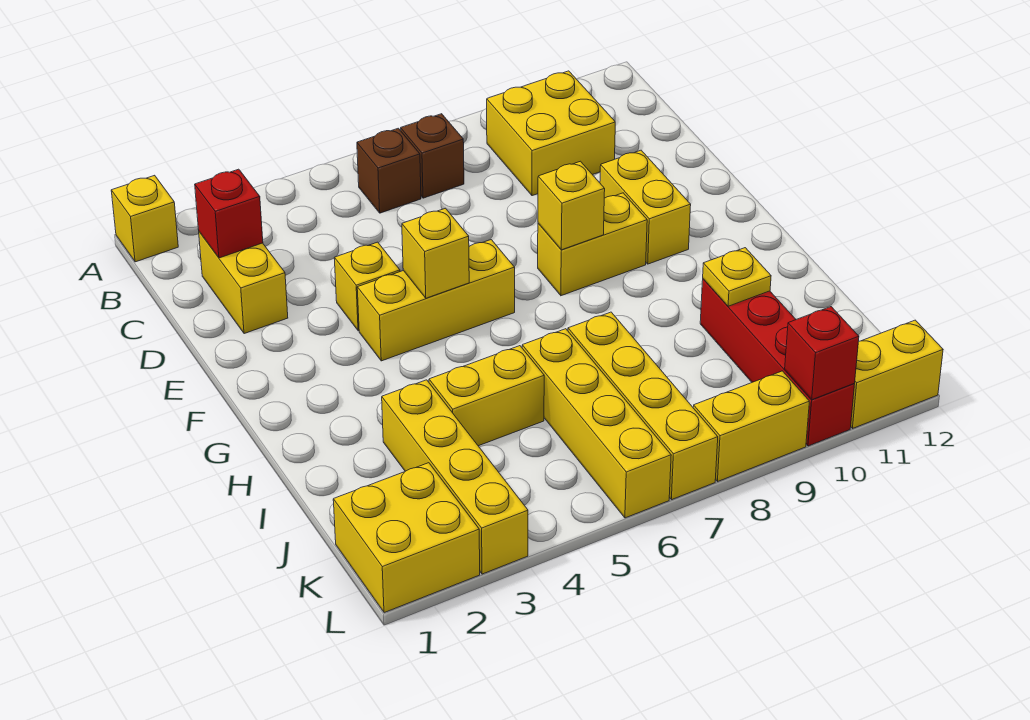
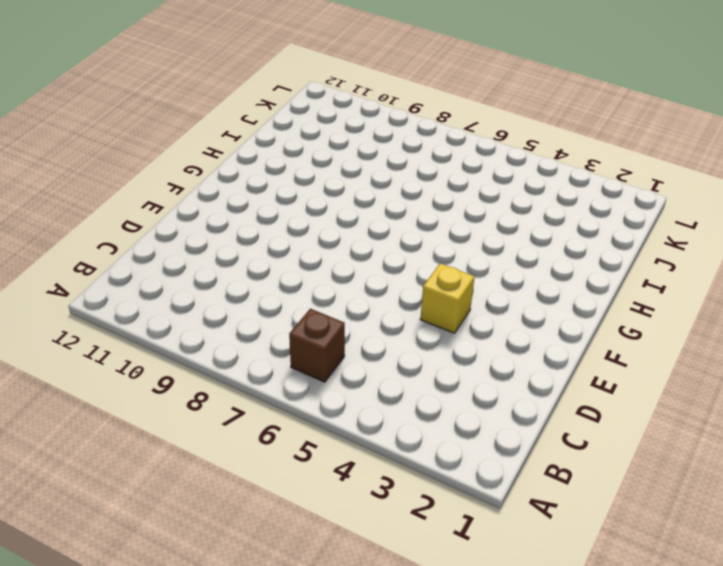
none -> yellow 1x1 brick [111,175,178,262]
none -> brown 1x1 brick [401,114,464,198]
none -> yellow 2x2 brick [487,71,615,196]

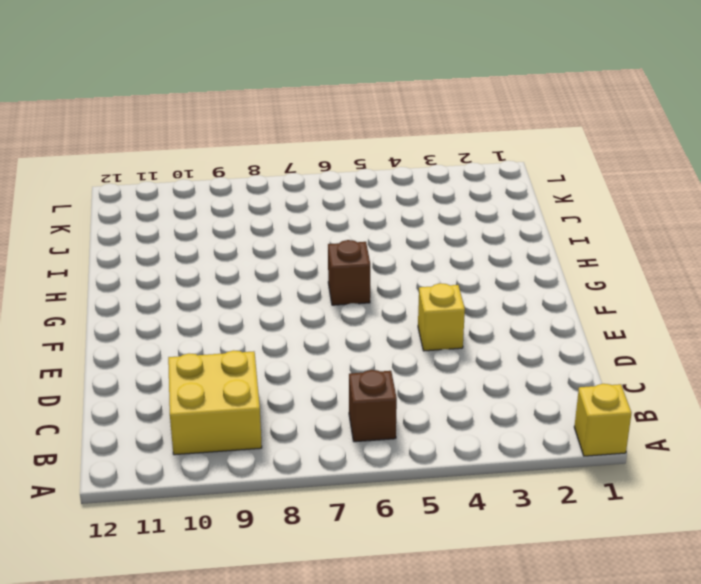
brown 1x1 brick [328,240,370,305] -> brown 1x1 brick moved to [401,114,464,198]
none -> yellow 1x2 brick [199,232,288,334]
none -> yellow 1x2 brick [600,150,691,264]
none -> yellow 1x3 brick [357,240,515,361]

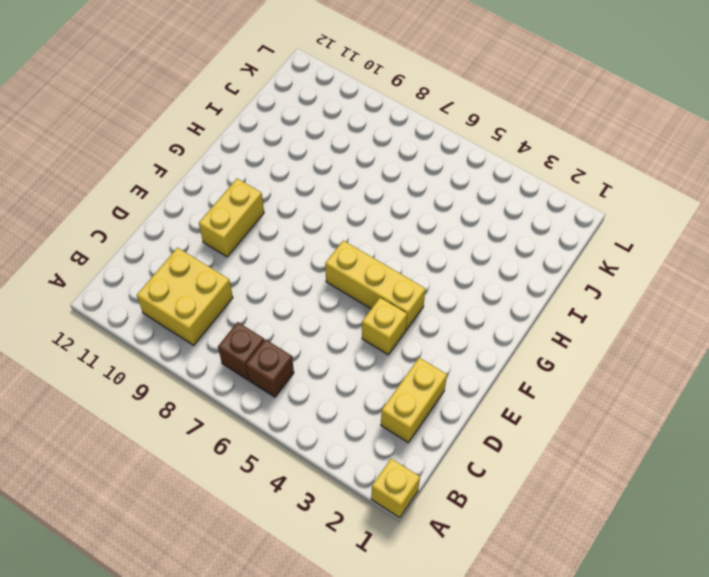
none -> yellow 1x2 brick [538,193,647,296]
none -> yellow 1x4 brick [382,380,528,574]
none -> yellow 1x2 brick [429,346,544,446]

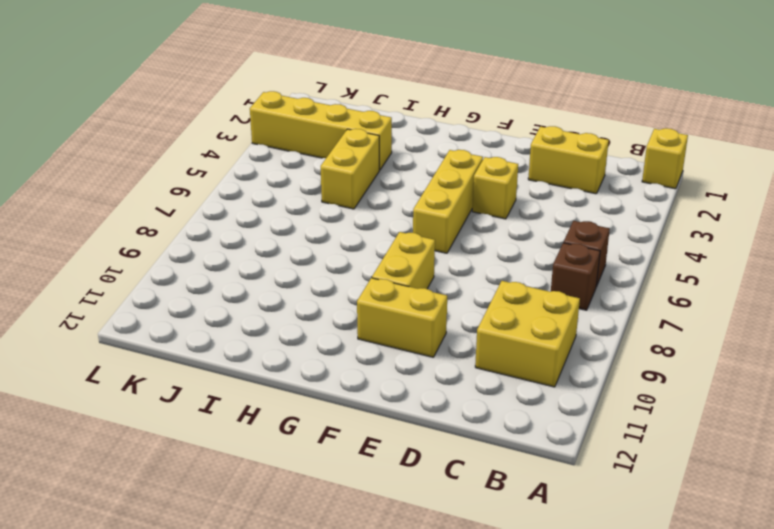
none -> yellow 1x4 brick [522,329,671,518]
none -> yellow 1x4 brick [568,312,718,500]
none -> red 1x4 brick [700,279,855,446]

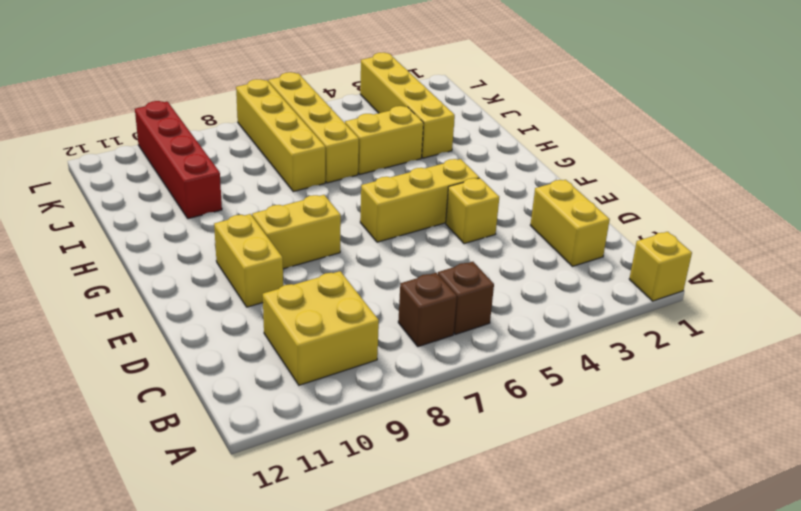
none -> yellow 2x2 brick [333,463,480,613]
none -> yellow 1x2 brick [693,371,809,481]
none -> yellow 1x2 brick [851,320,943,428]

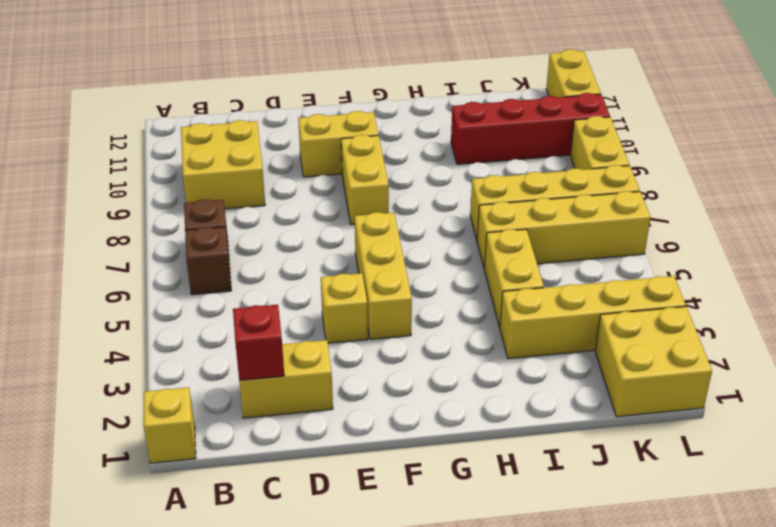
none -> yellow 1x1 brick [402,208,469,298]
none -> yellow 1x1 brick [538,161,605,250]
none -> yellow 1x1 plate [703,248,771,306]

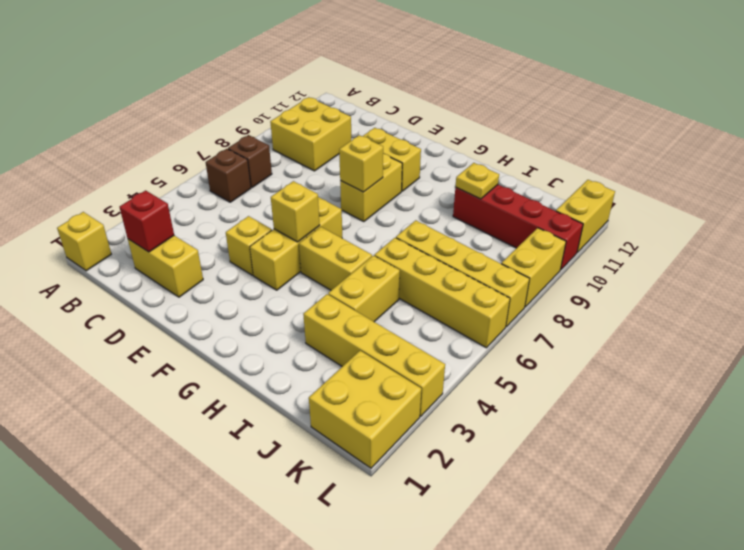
yellow 1x2 brick [299,227,372,290] -> none
none -> red 1x1 brick [785,307,859,400]

